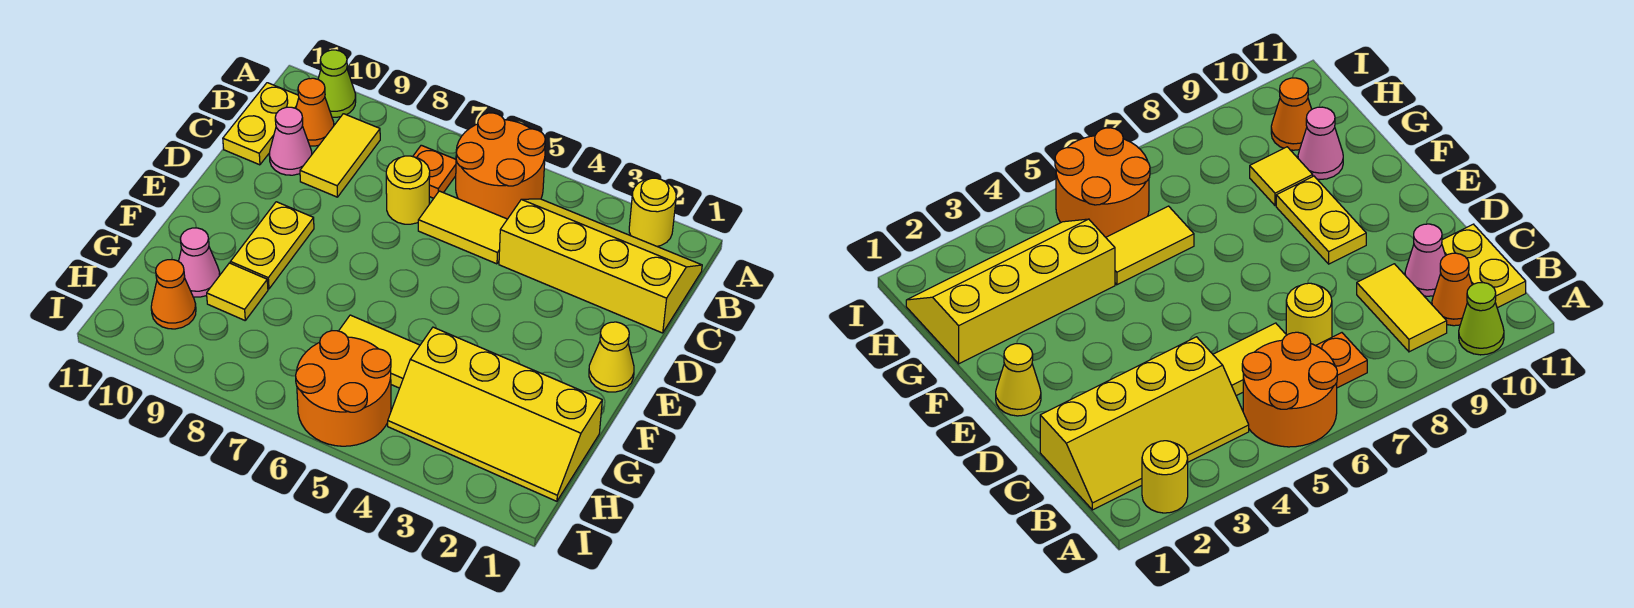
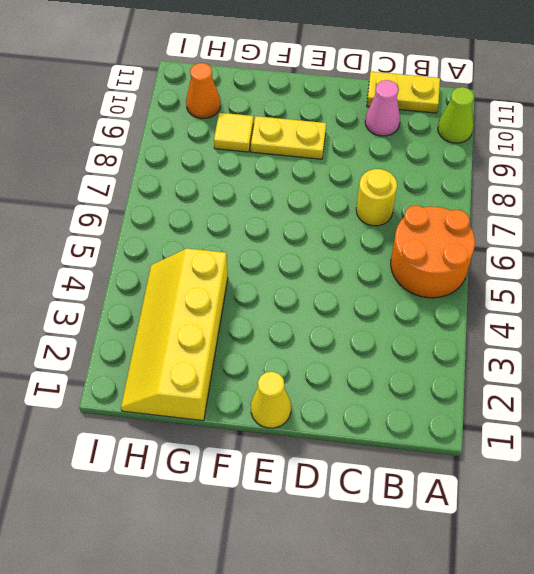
none -> yellow 1x1 round brick [629,178,676,246]
none -> yellow 2x4 slope [499,199,702,333]
none -> orange 1x1 plate [413,145,456,198]

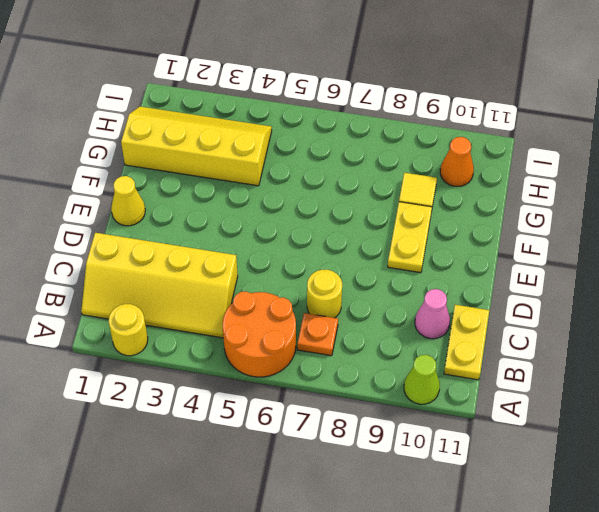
none -> yellow 1x2 tile [300,114,380,197]
none -> orange 1x1 cone [296,78,334,146]
none -> yellow 1x2 tile [418,191,507,264]

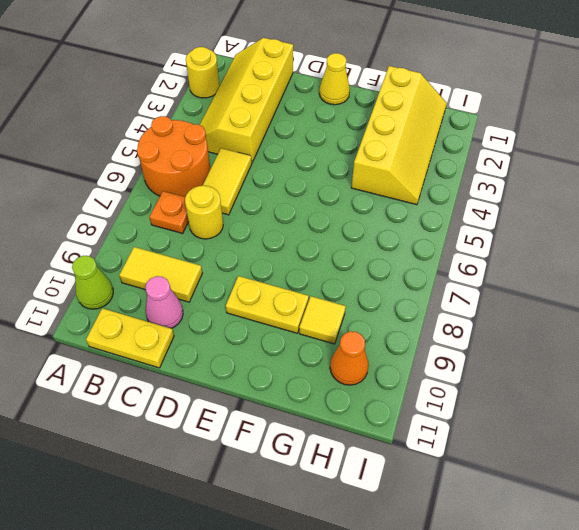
none -> orange 1x1 cone [296,78,334,146]
none -> yellow 1x2 tile [339,315,420,388]
none -> pink 1x1 cone [179,228,220,297]

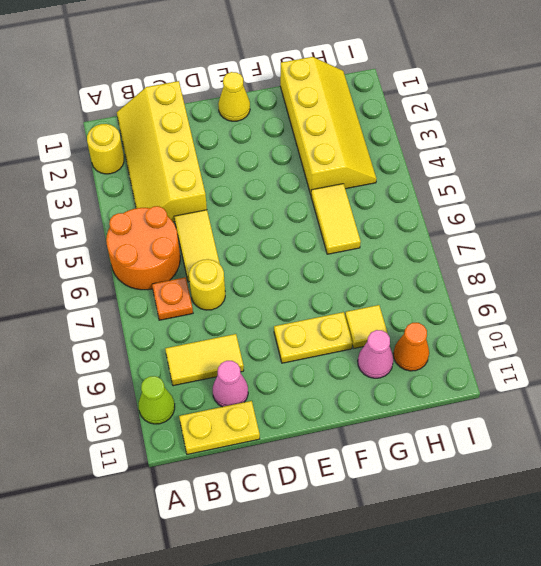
none -> orange 1x1 cone [296,78,334,146]
none -> orange 2x2 round brick [296,331,391,446]

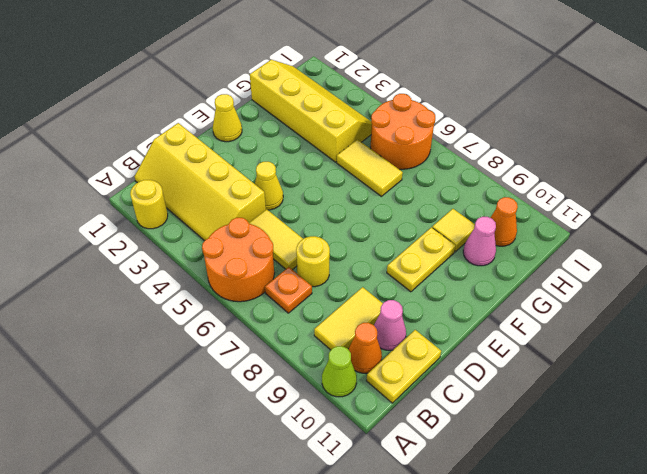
yellow 1x1 cone [255,162,283,210] -> none

